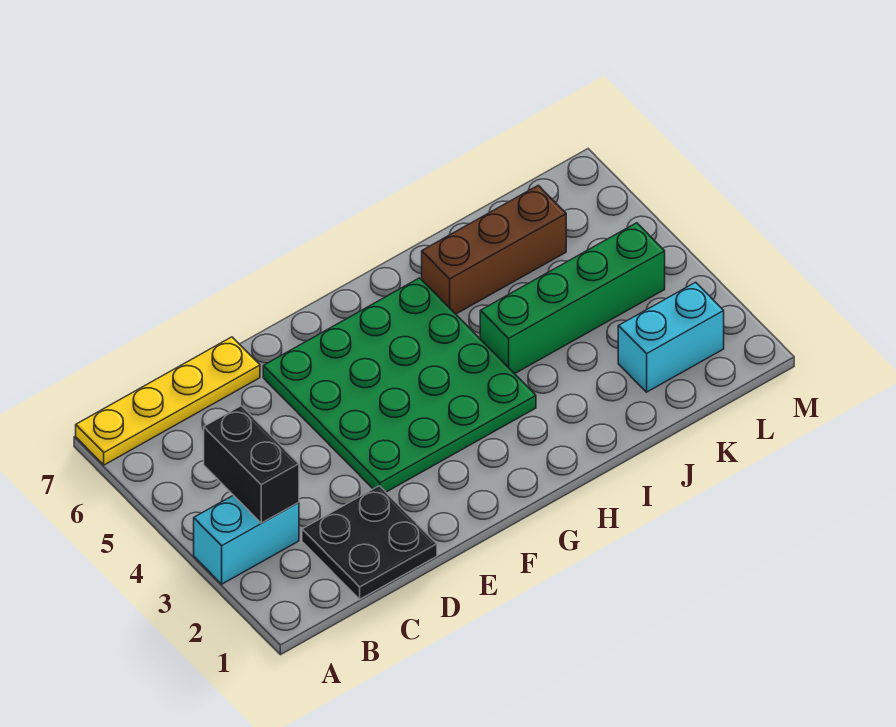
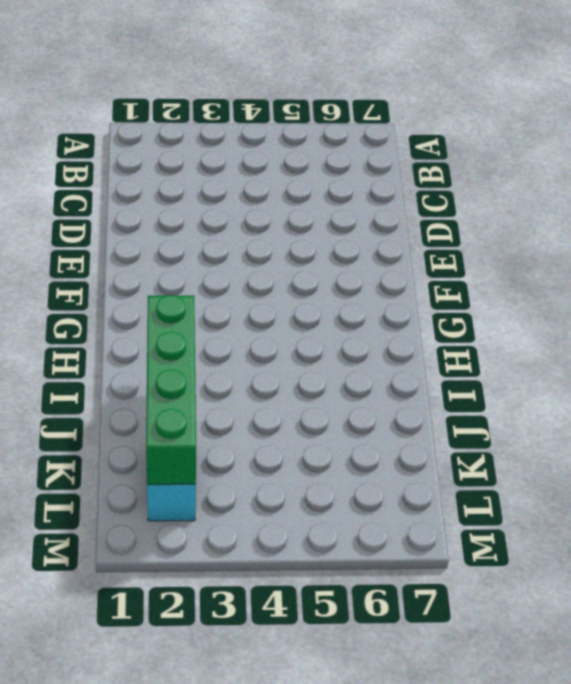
green 1x4 brick [146,295,196,485] -> green 1x4 brick moved to [480,223,665,374]
none -> cyan 1x2 brick [194,495,299,584]
none -> yellow 1x4 plate [76,337,260,465]

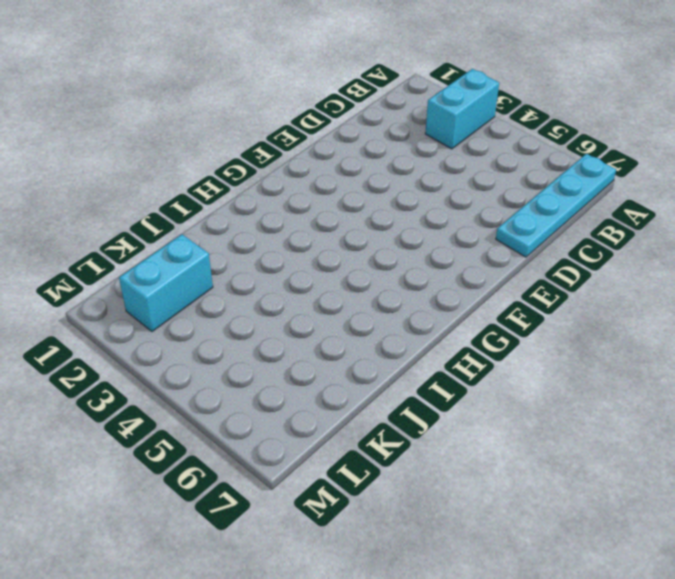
cyan 1x4 plate [496,154,616,257] -> yellow 1x4 plate [76,337,260,465]
none -> black 2x2 plate [302,486,437,599]
none -> green 4x4 plate [263,278,536,492]

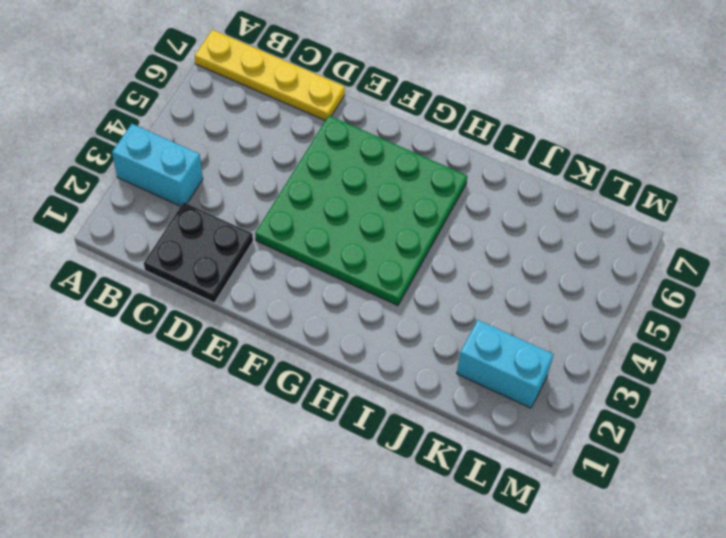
none -> green 1x4 brick [480,223,665,374]
none -> brown 1x3 brick [422,185,566,314]

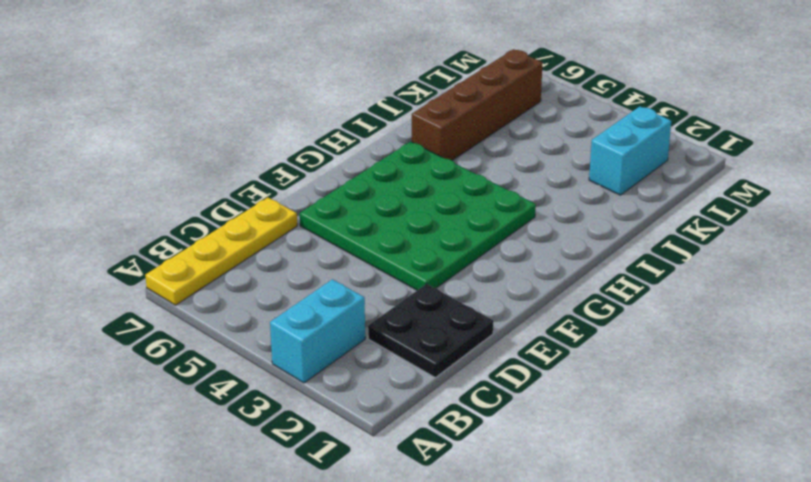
brown 1x4 brick [412,49,543,160] -> brown 1x3 brick [422,185,566,314]
none -> green 1x4 brick [480,223,665,374]
none -> black 1x2 brick [204,406,299,523]

